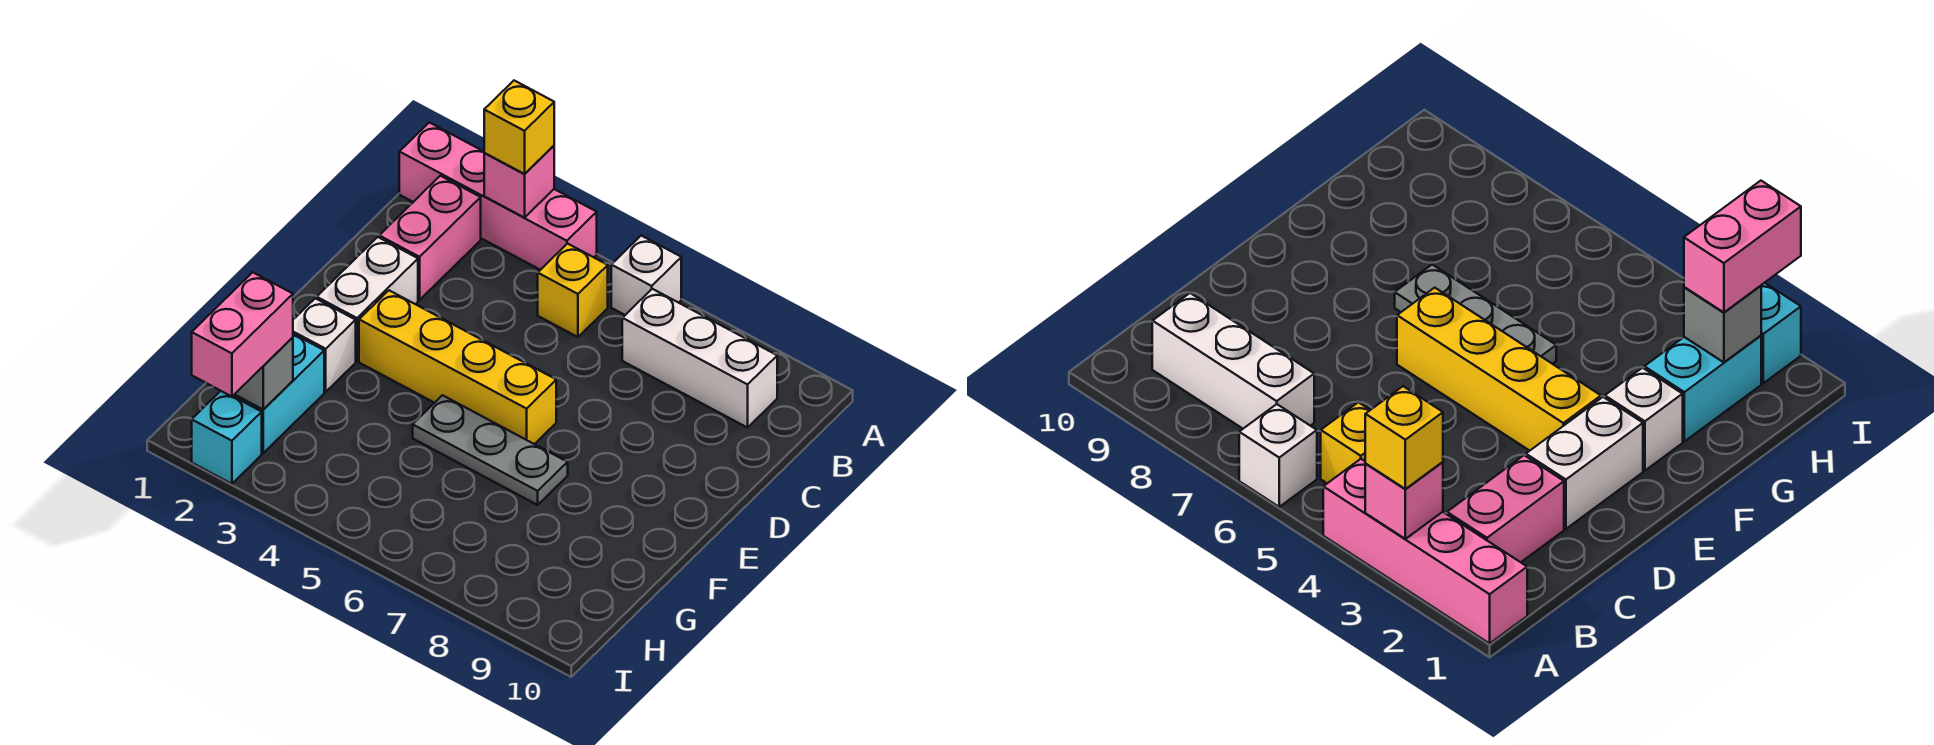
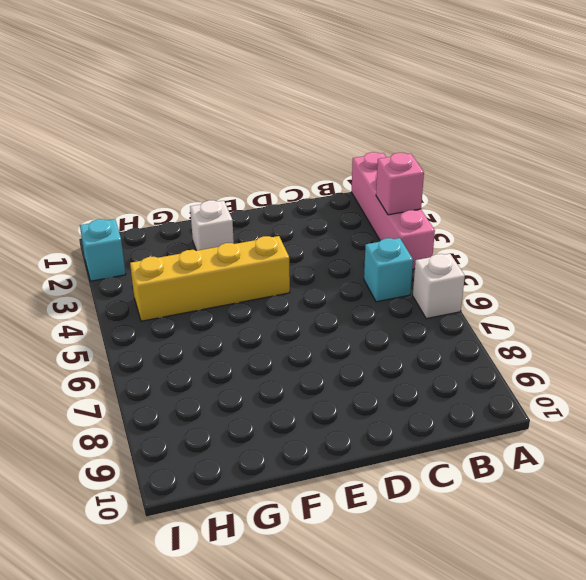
cyan 1x1 brick [364,238,413,302] -> yellow 1x1 brick [538,244,608,337]
yellow 1x4 brick [130,236,290,321] -> yellow 1x4 brick turned to [359,290,556,444]
none -> pink 1x2 brick [379,176,481,300]
none -> white 1x3 brick [622,289,777,428]
none -> white 1x2 brick [317,237,418,361]

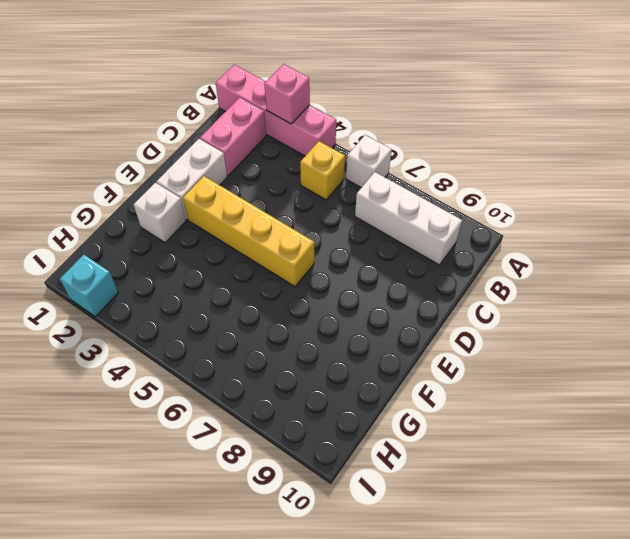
none -> grey 1x3 plate [413,395,568,505]
none -> cyan 1x2 brick [233,334,324,453]
none -> grey 1x1 brick [235,337,293,410]

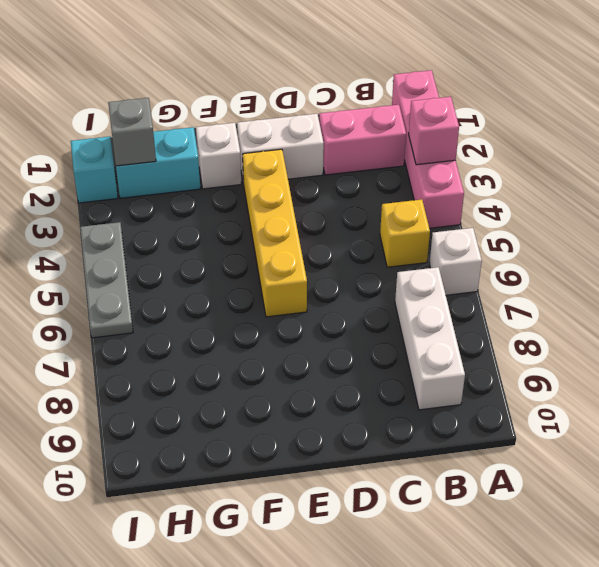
grey 1x3 plate [80,222,133,338] -> grey 1x3 plate moved to [413,395,568,505]
none -> yellow 1x1 brick [484,81,554,174]
none -> pink 1x2 brick [192,272,293,397]

